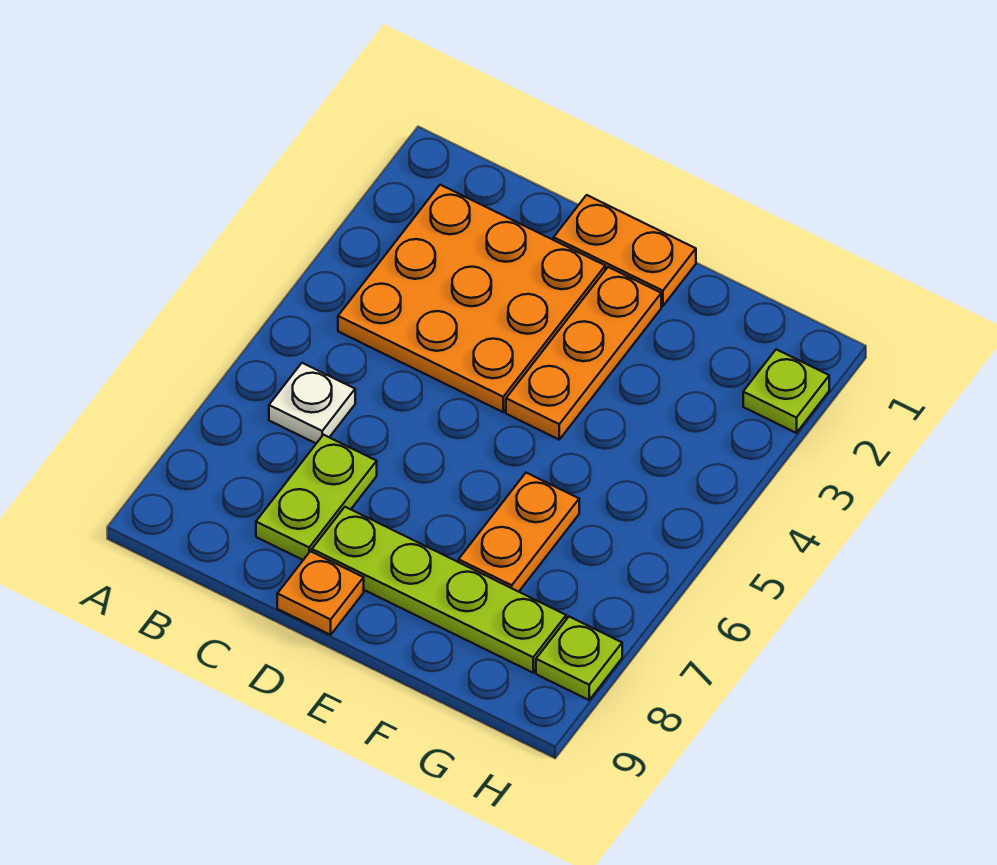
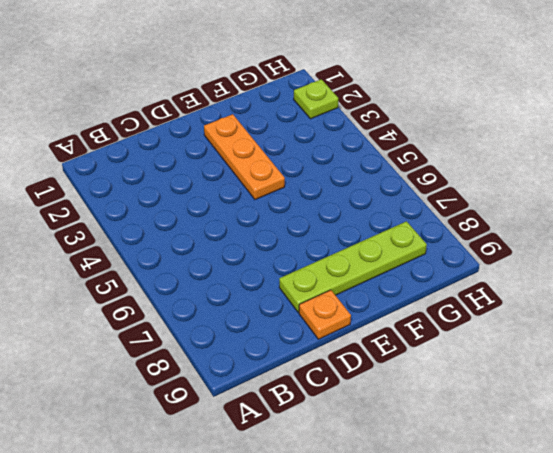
none -> orange 3x3 plate [338,185,605,412]
none -> white 1x1 plate [269,363,355,443]

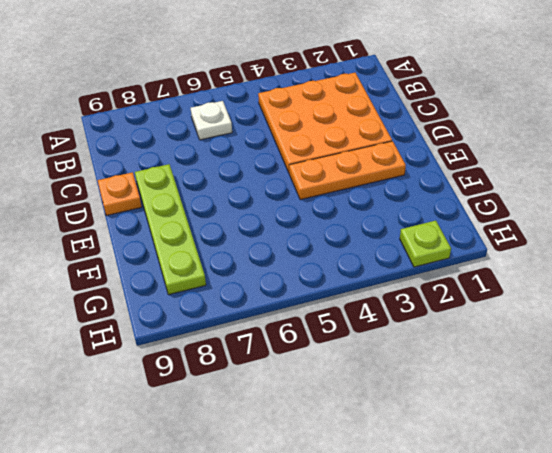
none -> lime 1x2 plate [256,435,377,560]
none -> orange 1x2 plate [554,195,696,306]

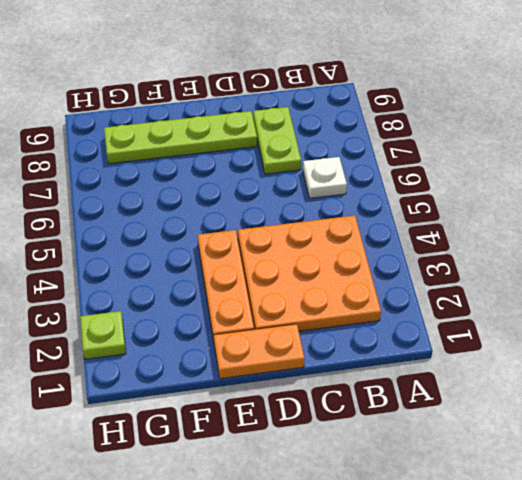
none -> orange 1x1 plate [277,551,364,635]
none -> orange 1x2 plate [459,473,579,592]

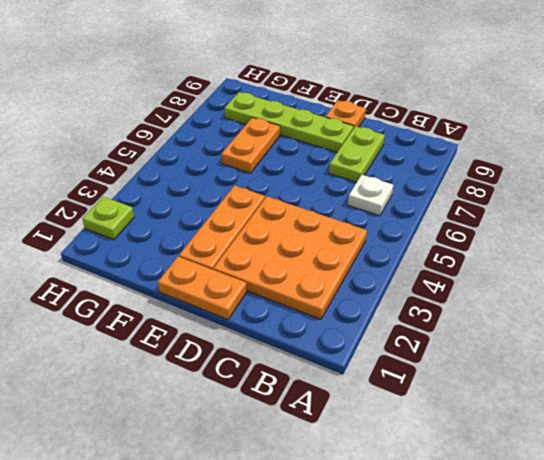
none -> lime 1x1 plate [536,617,622,700]

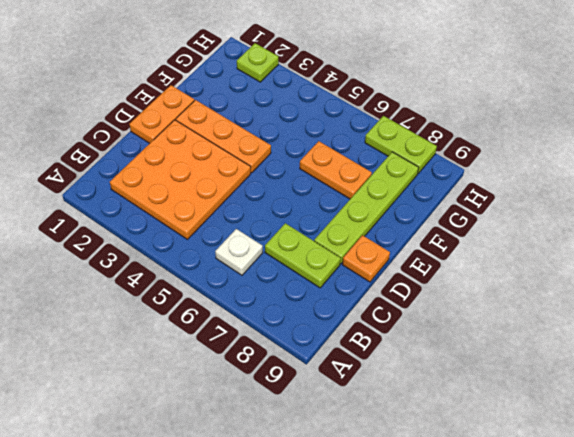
lime 1x2 plate [365,116,437,173] -> lime 1x1 plate [536,617,622,700]

